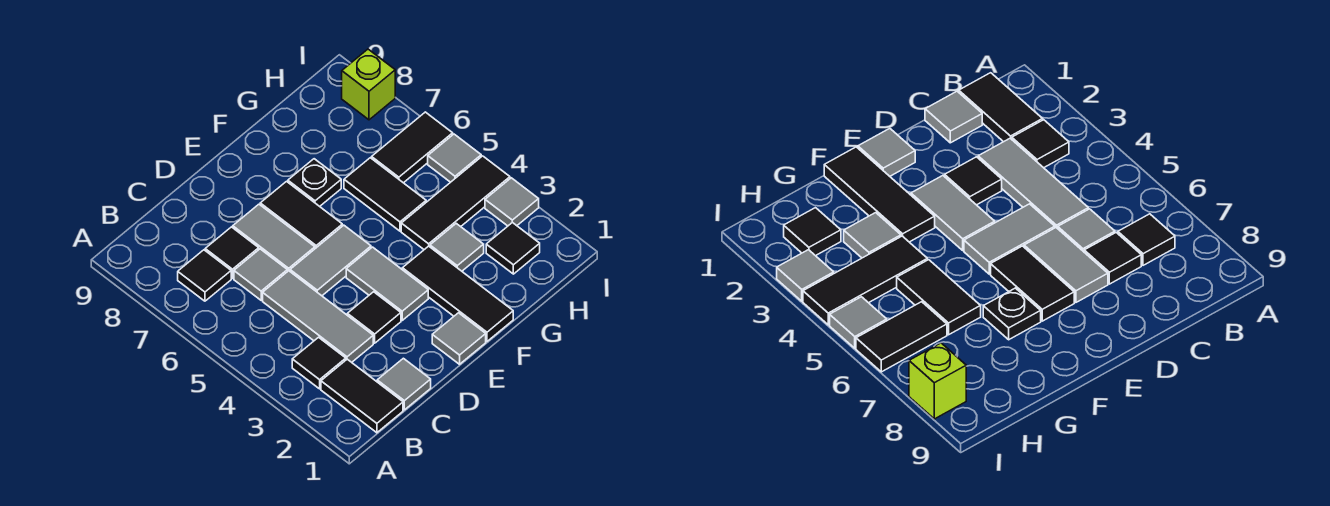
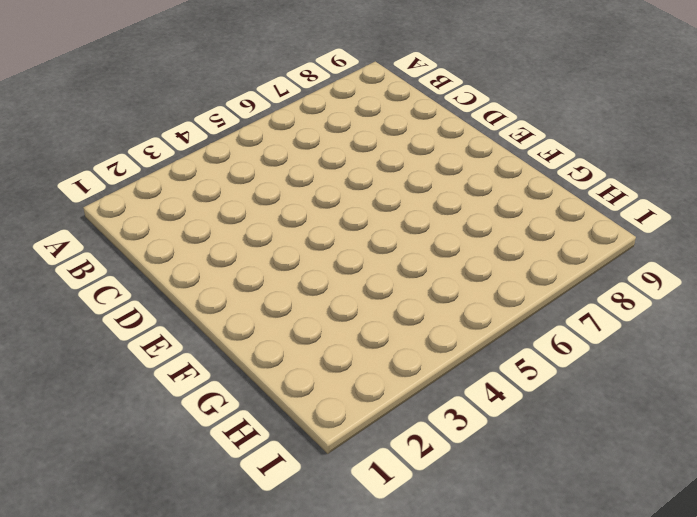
none -> black 1x2 tile [321,359,403,433]
none -> black 1x1 tile [292,337,346,389]
none -> black 1x1 tile [178,250,231,301]

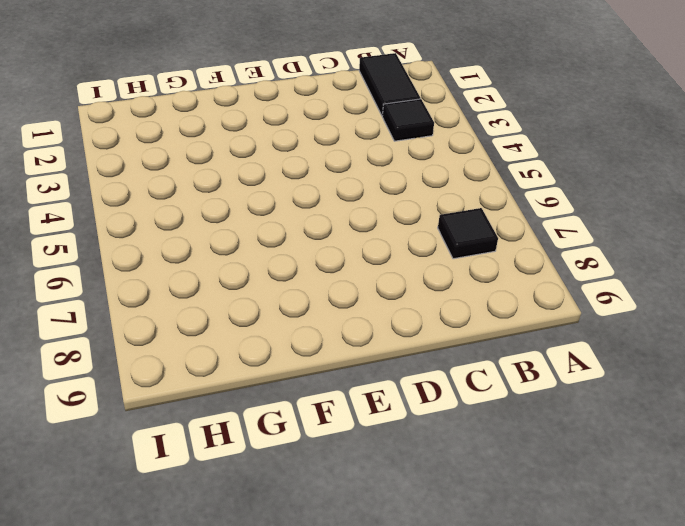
none -> grey 1x1 tile [377,358,431,410]
none -> grey 1x3 tile [263,271,373,362]
none -> grey 1x1 tile [234,249,287,300]

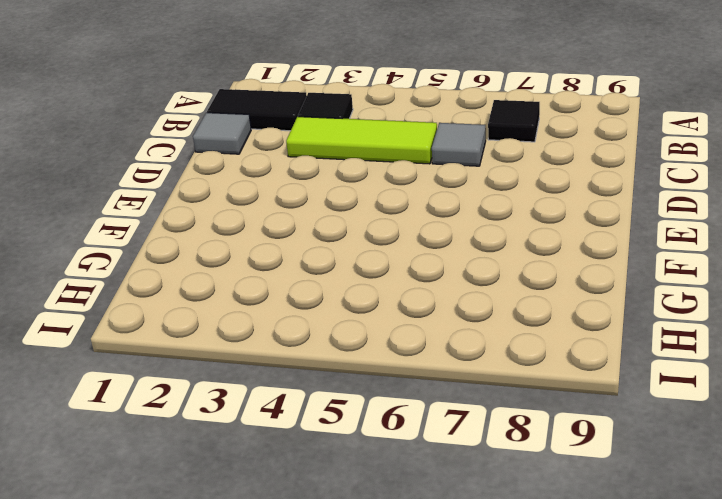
lime 1x3 tile [286,117,437,164] -> grey 1x3 tile [263,271,373,362]
none -> black 1x1 tile [205,227,259,278]
none -> black 1x1 tile [347,292,401,343]
none -> grey 1x2 tile [290,225,371,296]

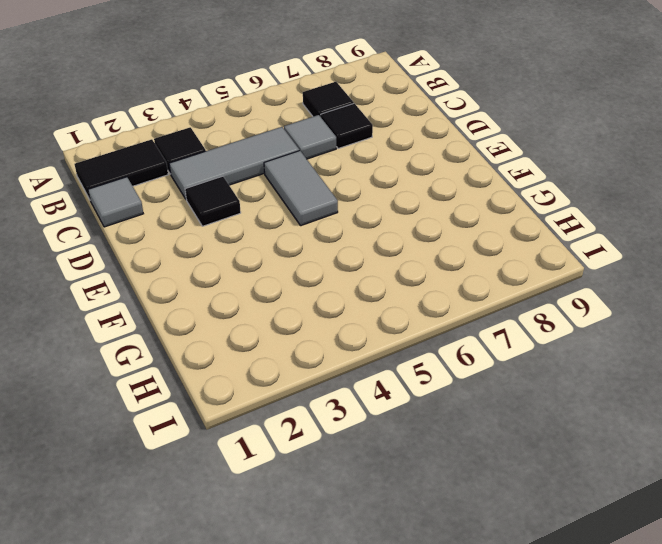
none -> grey 1x2 tile [233,204,315,272]
none -> grey 1x1 tile [432,313,486,364]
none -> grey 1x2 tile [346,247,428,320]

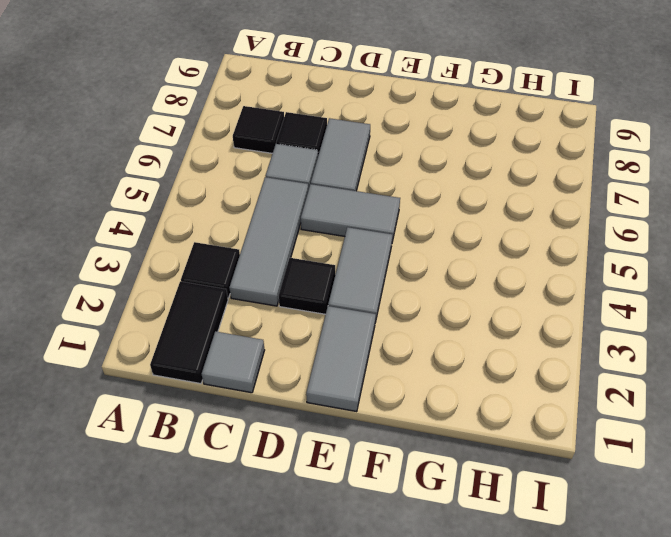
grey 1x2 tile [306,306,376,412] -> grey 1x1 tile [432,313,486,364]
none -> black 1x2 tile [260,181,342,249]
none -> black 1x3 tile [402,246,513,341]
none -> black 1x1 plate [288,159,341,206]

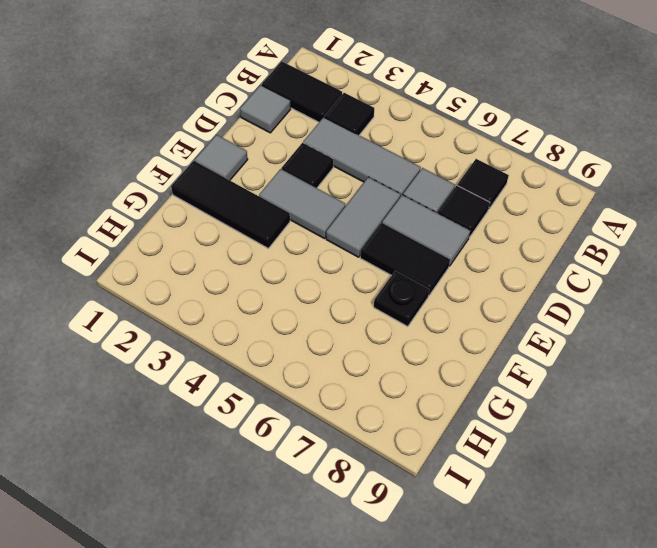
none -> grey 1x1 tile [430,223,484,271]
none -> black 1x3 tile [401,156,510,250]
none -> black 1x2 tile [344,158,426,231]

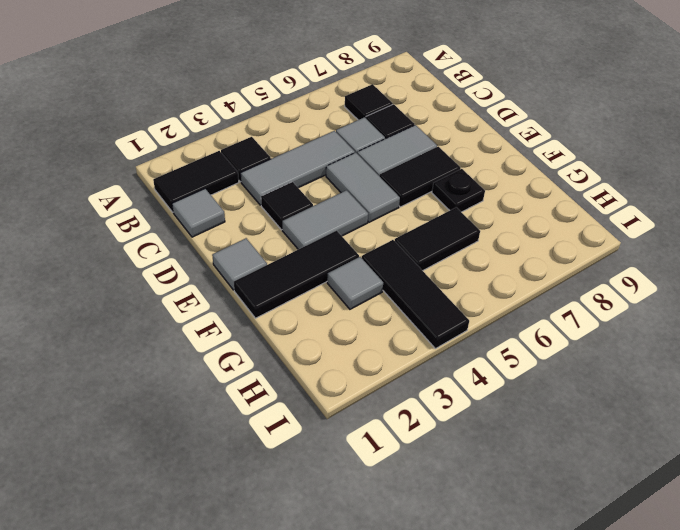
none -> black 1x1 tile [486,222,540,274]
none -> black 1x2 tile [372,112,453,183]
none -> grey 1x1 tile [485,178,539,226]

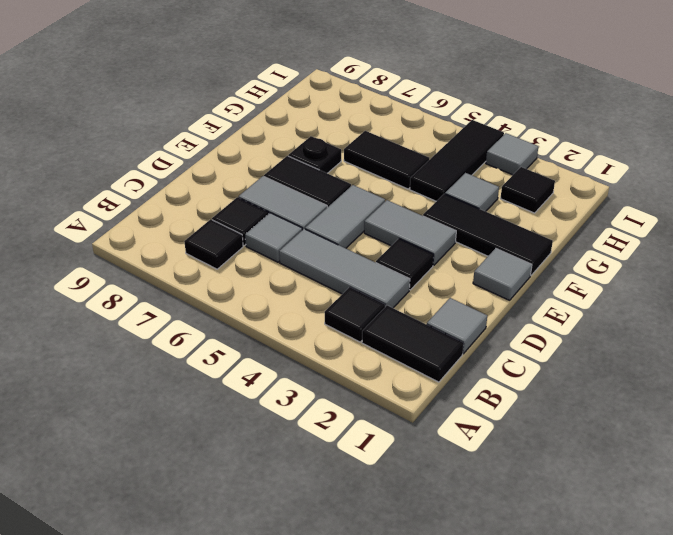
none -> black 1x2 tile [372,112,453,183]
none -> grey 1x1 tile [428,134,481,182]
none -> lime 1x1 brick [342,49,395,120]

